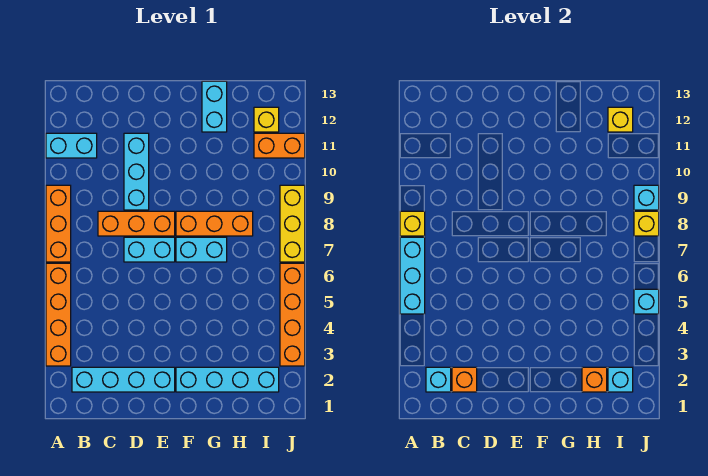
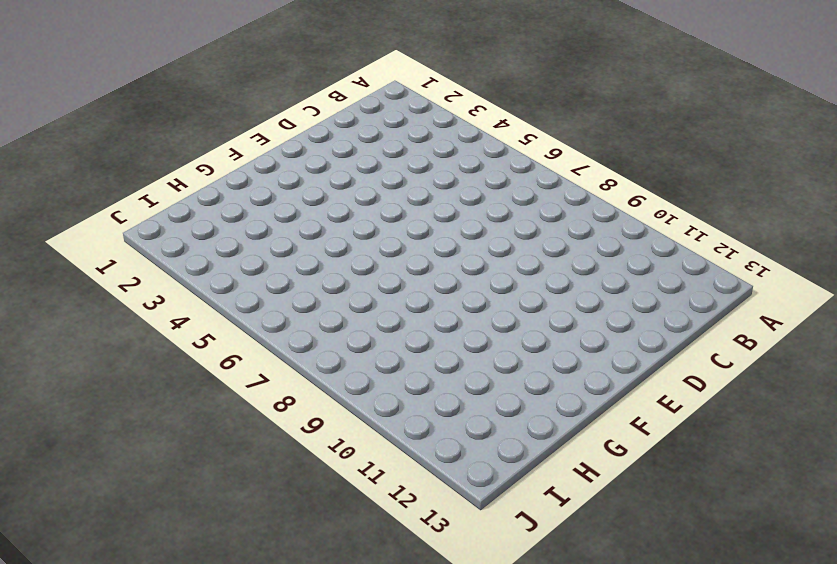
none -> orange 1x4 brick [46,263,71,366]
none -> orange 1x3 brick [46,185,71,262]
none -> cyan 1x2 brick [46,133,97,158]

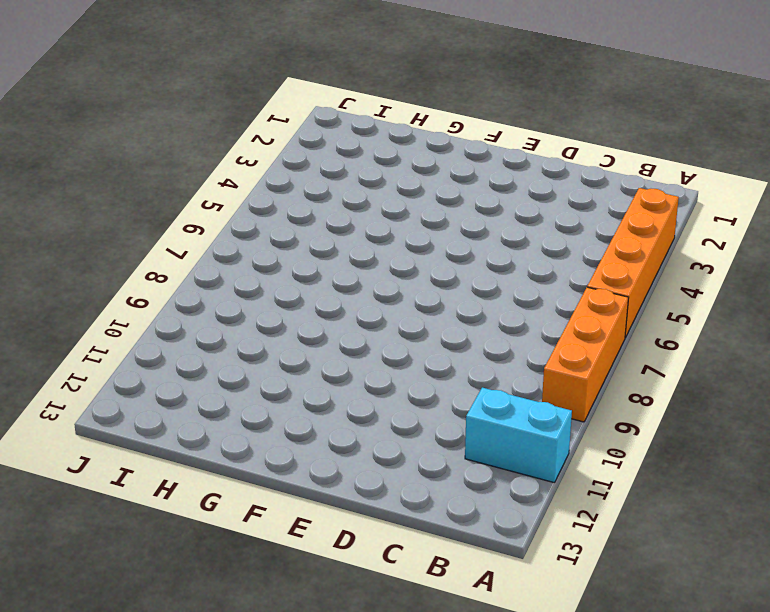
none -> cyan 1x4 brick [72,367,175,392]
none -> orange 1x3 brick [98,211,175,236]
none -> cyan 1x2 brick [124,237,175,262]

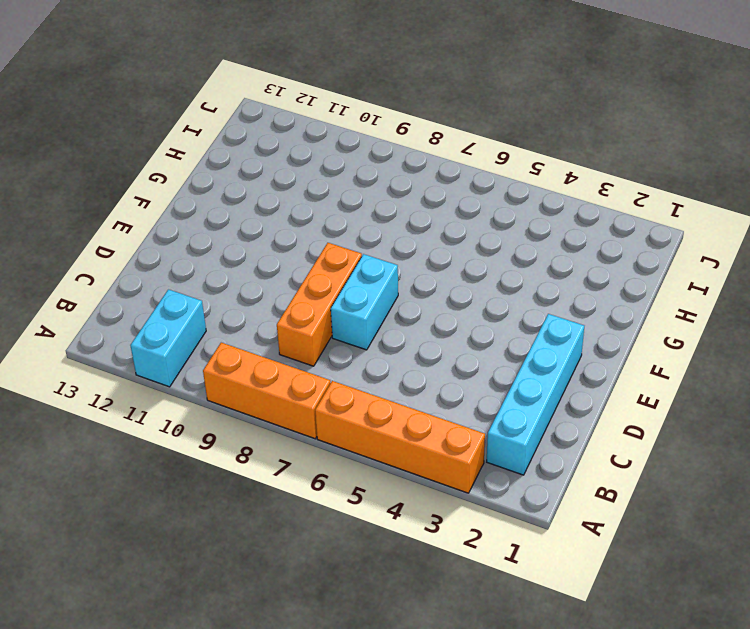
none -> cyan 1x3 brick [124,133,149,210]
none -> cyan 1x4 brick [176,367,279,392]
none -> cyan 1x2 brick [176,237,227,262]

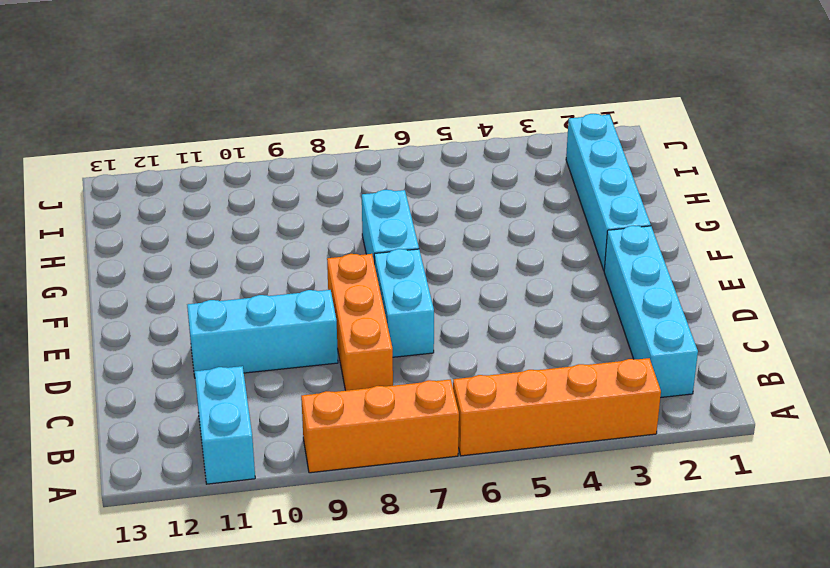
none -> orange 1x3 brick [176,211,253,236]
none -> cyan 1x2 brick [202,81,227,132]
none -> orange 1x2 brick [254,133,305,158]

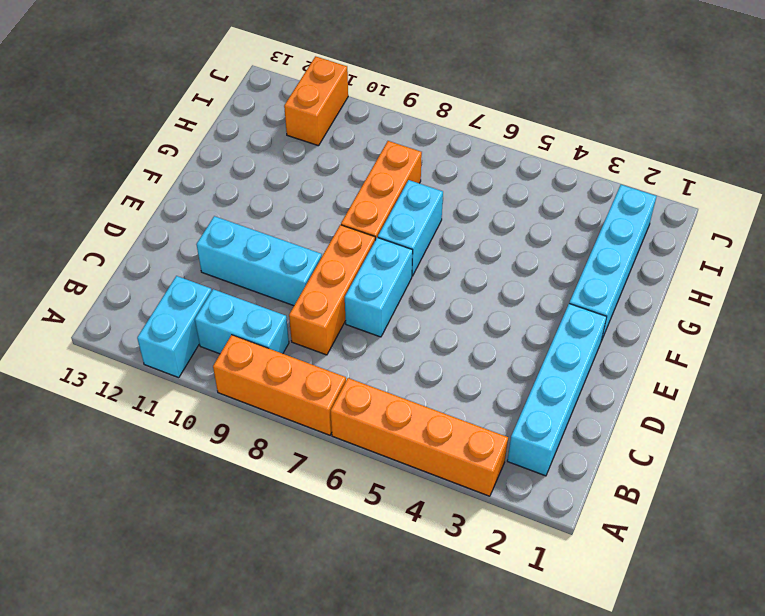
cyan 1x2 brick [195,289,289,354] -> cyan 1x2 brick moved to [202,81,227,132]
none -> yellow 1x1 brick [254,107,279,132]
none -> orange 1x4 brick [280,263,305,366]
none -> yellow 1x3 brick [280,185,305,262]

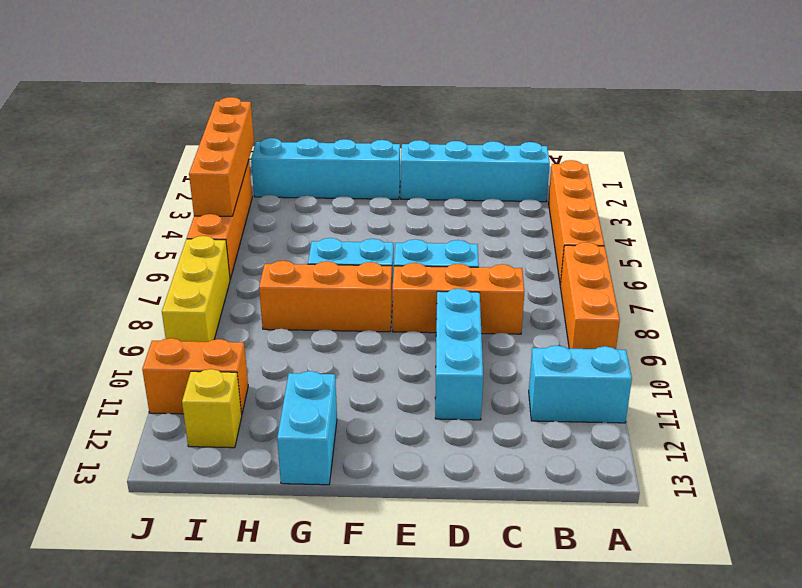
orange 1x4 brick [189,97,254,216] -> cyan 1x1 brick [634,289,659,314]
none -> cyan 1x3 brick [400,237,425,314]
none -> yellow 1x1 brick [400,211,425,236]
none -> cyan 1x1 brick [426,367,451,392]

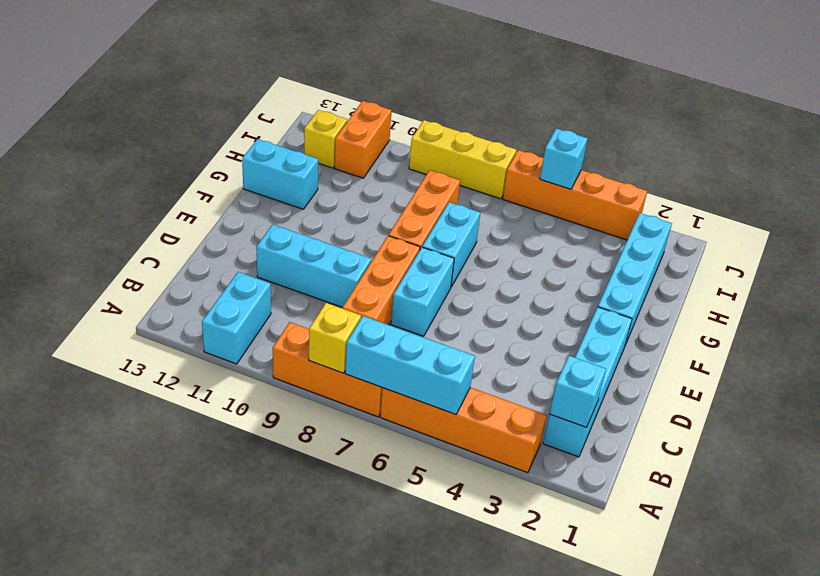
none -> orange 1x1 brick [452,367,477,392]
none -> orange 1x1 brick [582,367,607,392]
none -> cyan 1x1 brick [608,367,633,392]

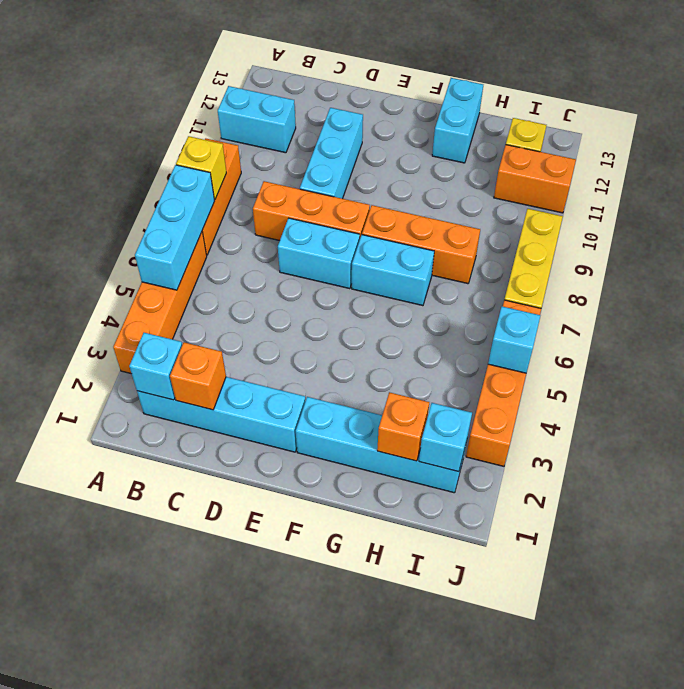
none -> yellow 1x1 brick [608,107,633,132]
none -> yellow 1x1 brick [634,211,659,236]
none -> cyan 1x1 brick [634,185,659,210]

